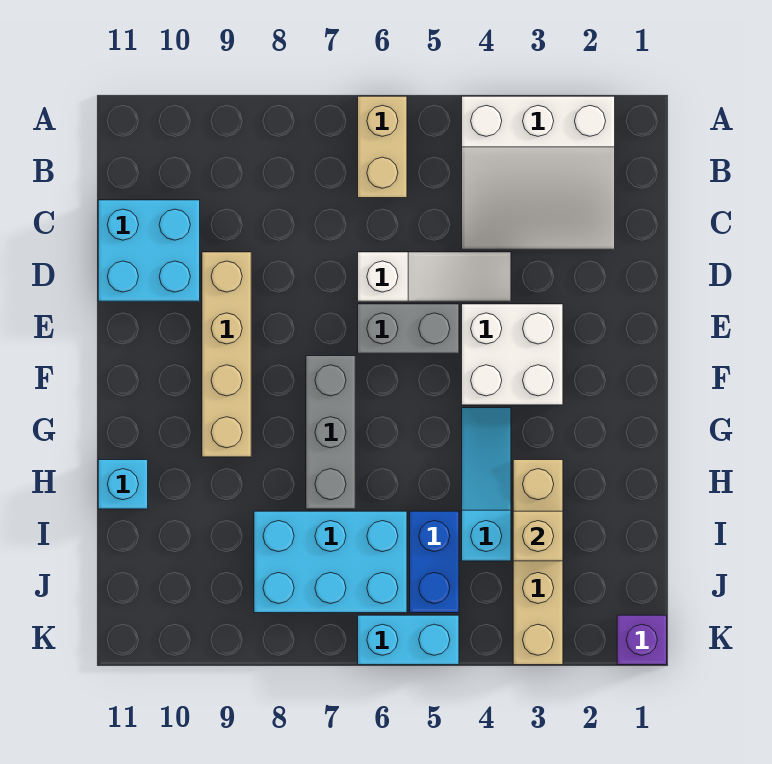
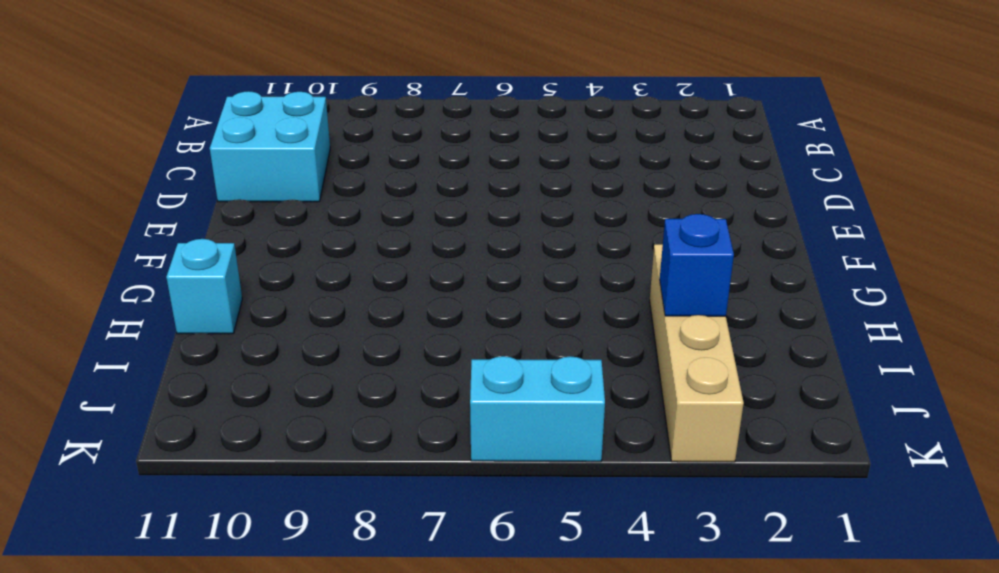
blue 1x1 brick [660,214,734,316] -> tan 1x1 brick [513,511,563,561]
none -> white 3x3 slope [462,96,615,249]
none -> tan 1x2 brick [358,96,407,198]
none -> white 1x3 slope [358,252,511,301]

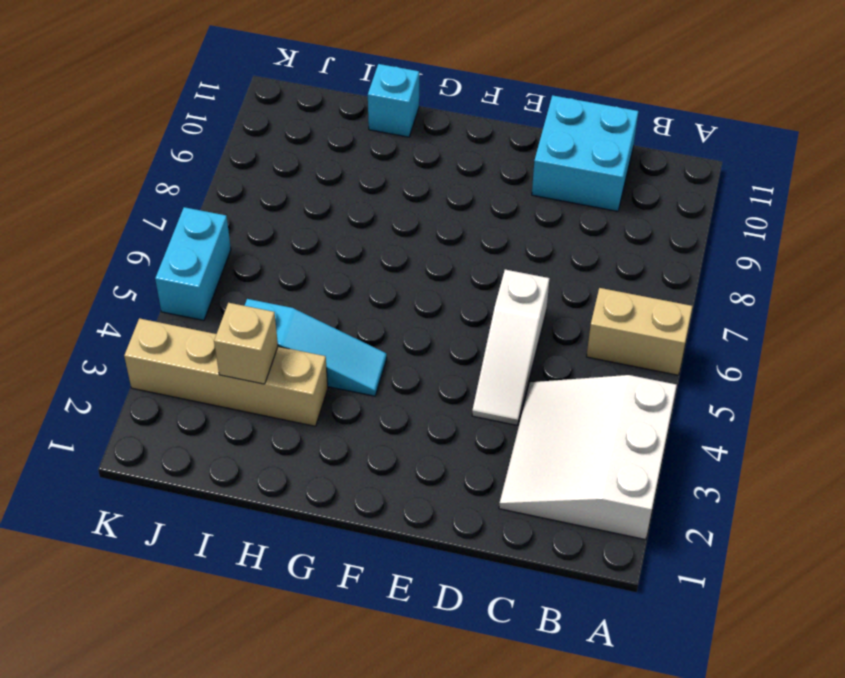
none -> tan 1x4 brick [202,252,251,457]
none -> white 2x2 brick [462,304,563,405]
none -> grey 1x2 brick [358,304,459,353]

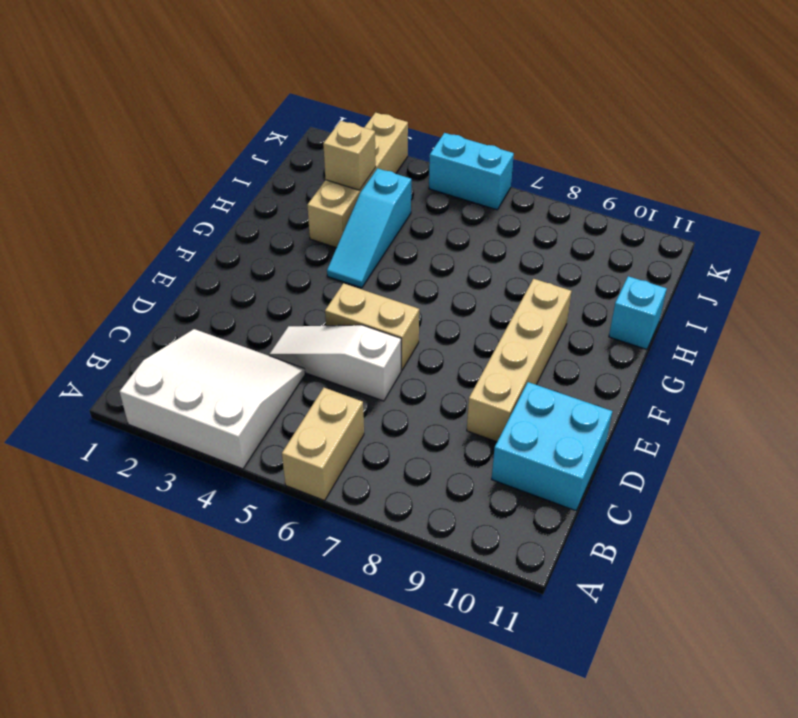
tan 1x2 brick [325,283,419,370] -> grey 1x2 brick [358,304,459,353]
none -> white 2x2 brick [462,304,563,405]
none -> grey 1x3 brick [306,356,355,509]
none -> blue 1x2 brick [410,511,459,613]

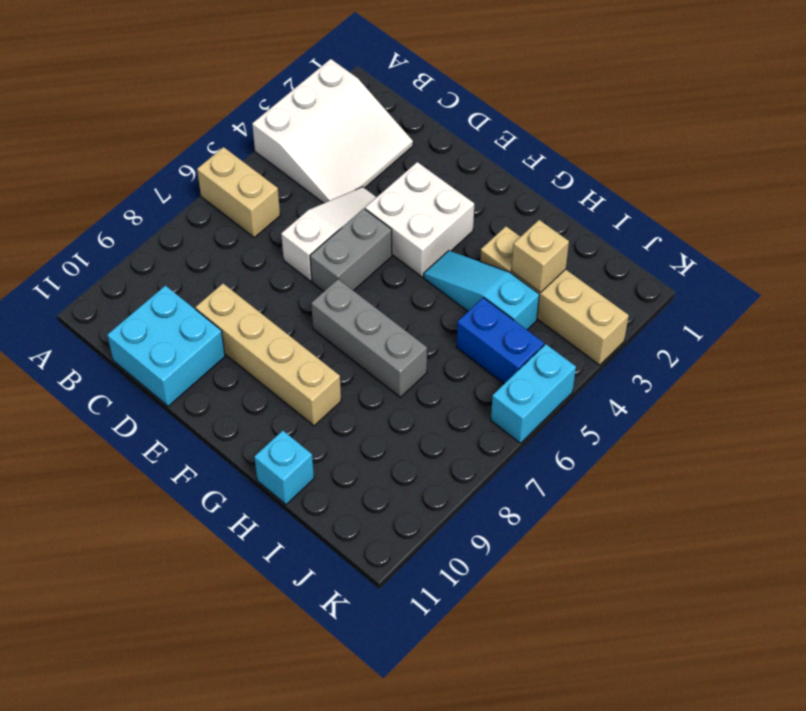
none -> cyan 2x3 brick [254,511,407,613]
none -> purple 1x1 brick [617,615,667,665]

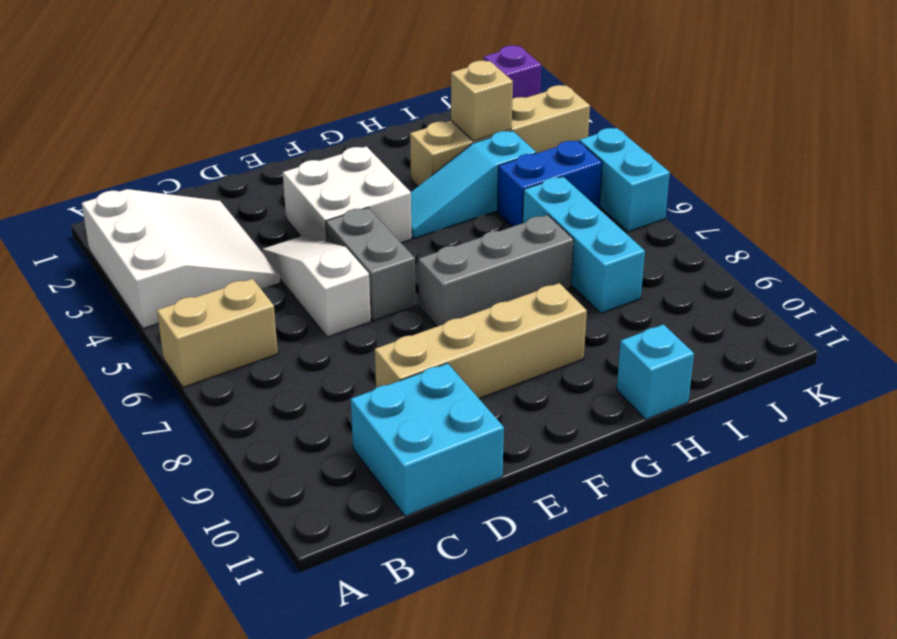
cyan 1x3 brick [523,177,645,313] -> cyan 2x3 brick [254,511,407,613]

